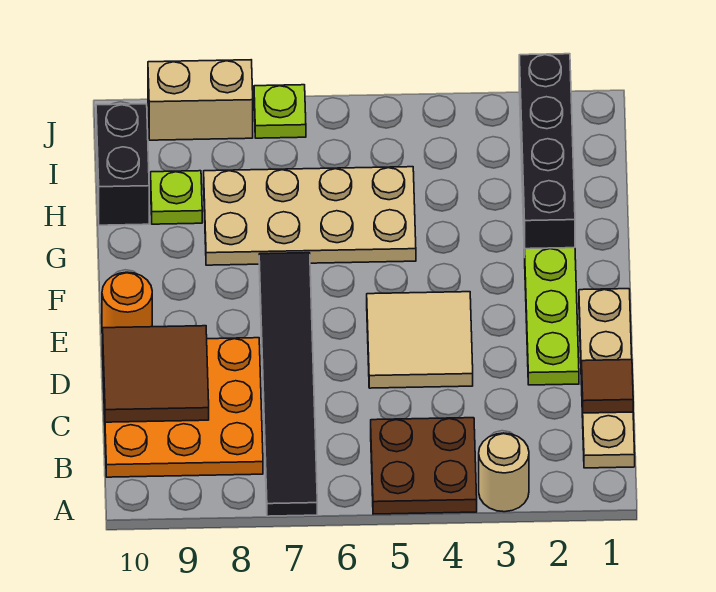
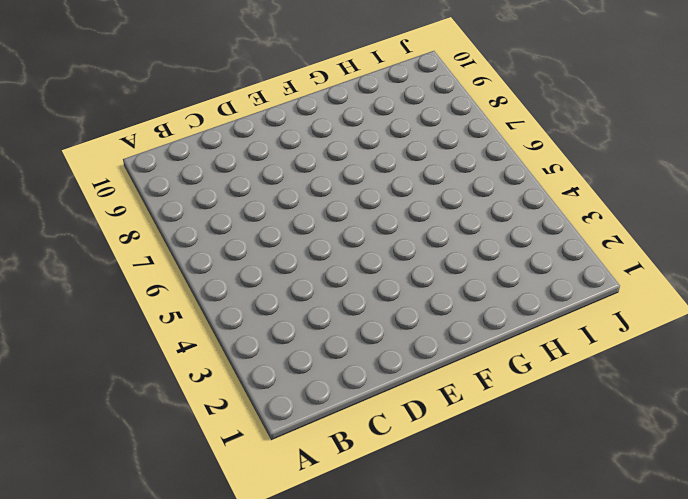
none -> tan 1x1 round brick [479,433,529,512]
none -> brown 2x2 plate [371,418,477,514]
none -> black 1x6 tile [259,253,317,516]

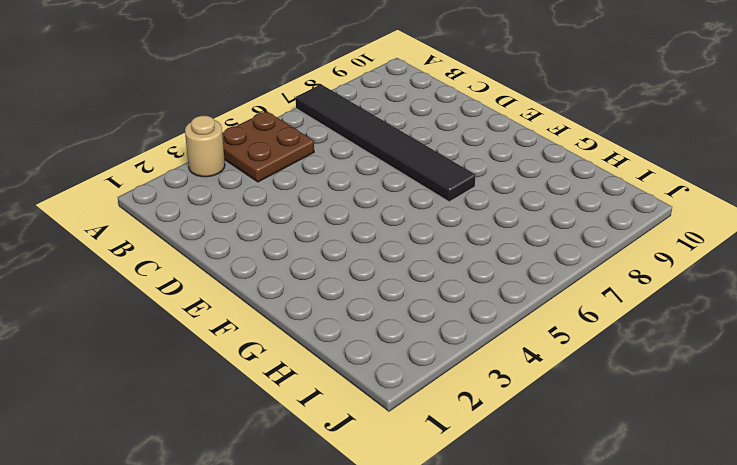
none -> tan 1x4 plate [579,289,635,468]
none -> orange 3x3 plate [103,338,263,477]
none -> lime 1x3 plate [525,248,579,385]

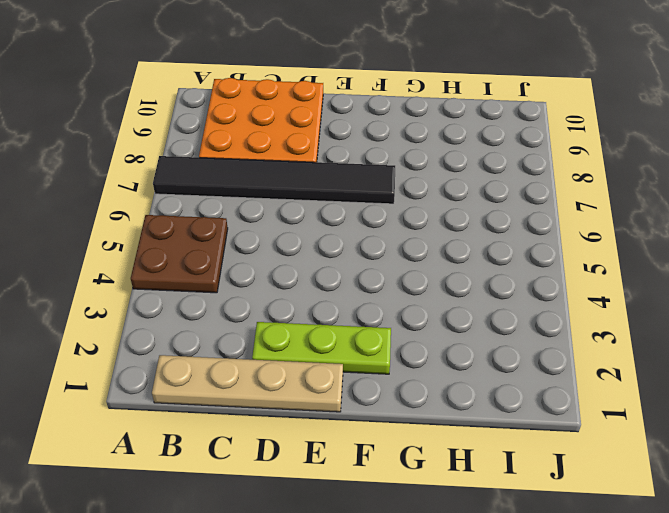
none -> tan 1x1 round brick [479,433,529,512]
none -> tan 2x2 tile [367,292,473,388]
none -> orange 1x1 round brick [102,272,152,333]

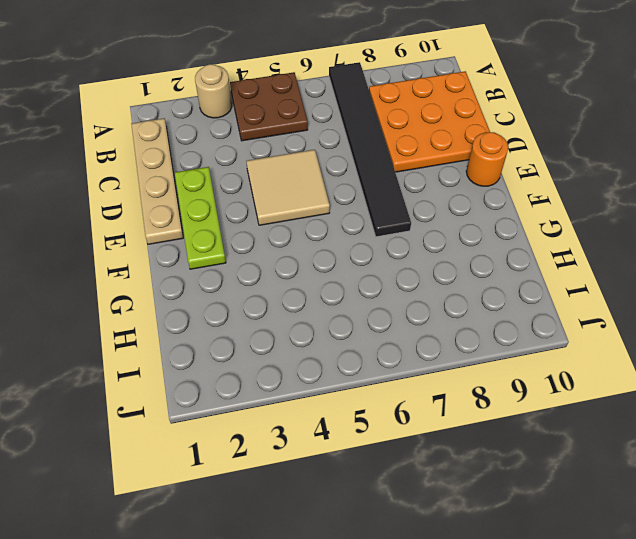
none -> black 1x4 brick [519,54,575,257]
none -> tan 2x4 plate [204,167,416,265]
none -> lime 1x1 plate [151,171,202,224]

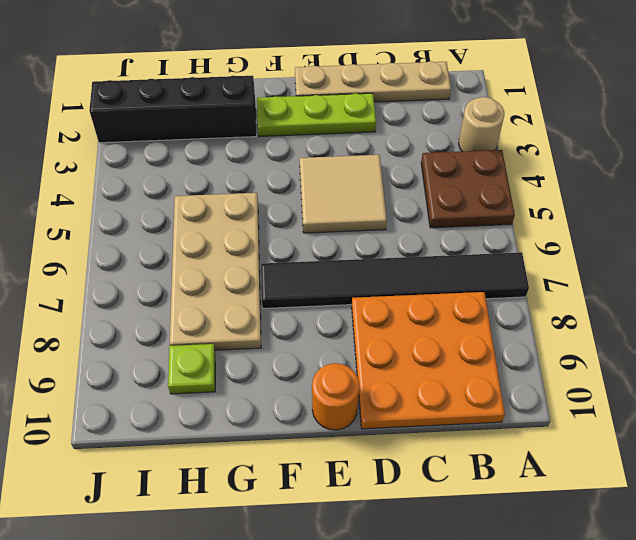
none -> black 1x2 brick [96,104,149,225]
none -> lime 1x1 plate [254,85,306,138]
none -> tan 1x2 brick [148,60,253,140]

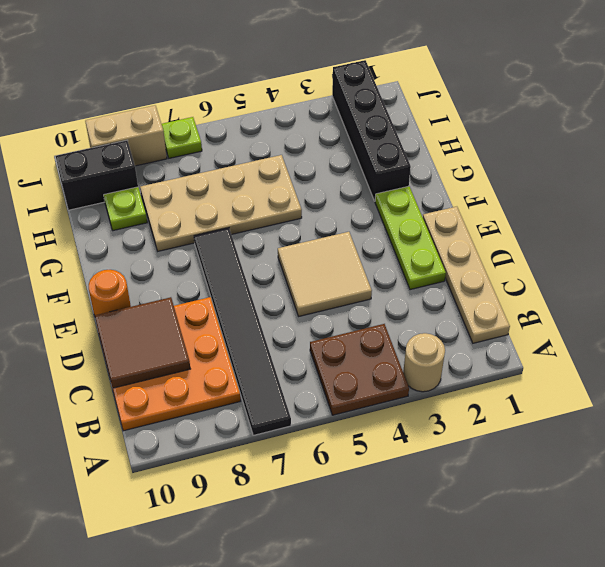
black 1x2 brick [56,140,138,210] -> black 1x2 brick turned to [96,104,149,225]
none -> brown 1x1 tile [582,360,633,413]

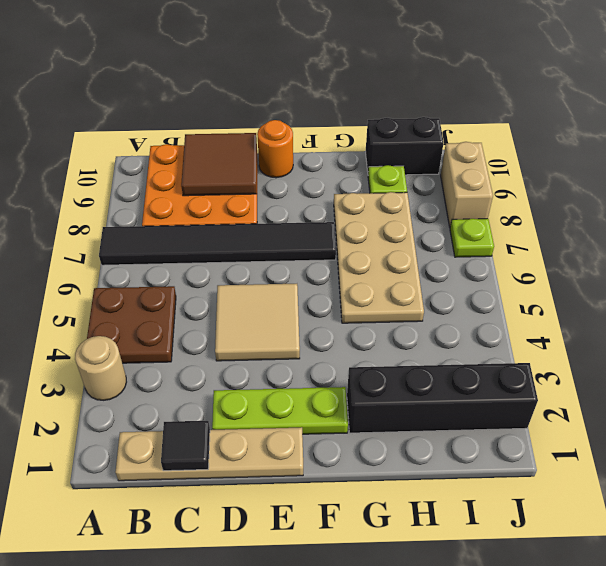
black 1x1 tile [161,421,210,471] -> brown 1x1 tile [582,360,633,413]

